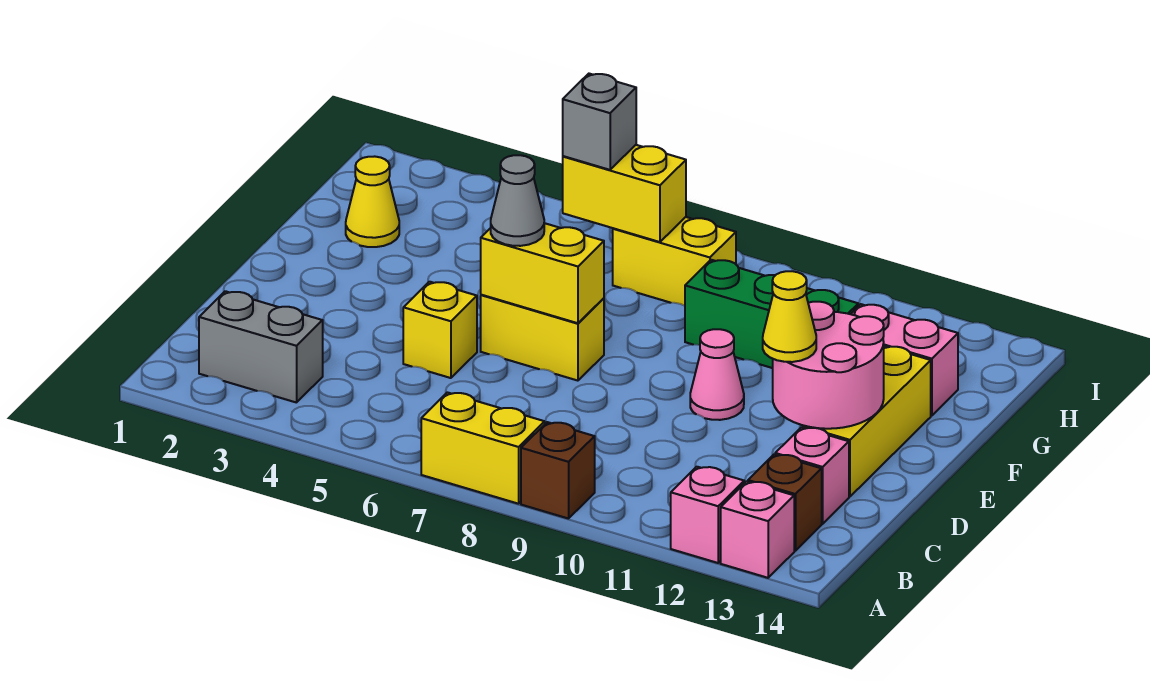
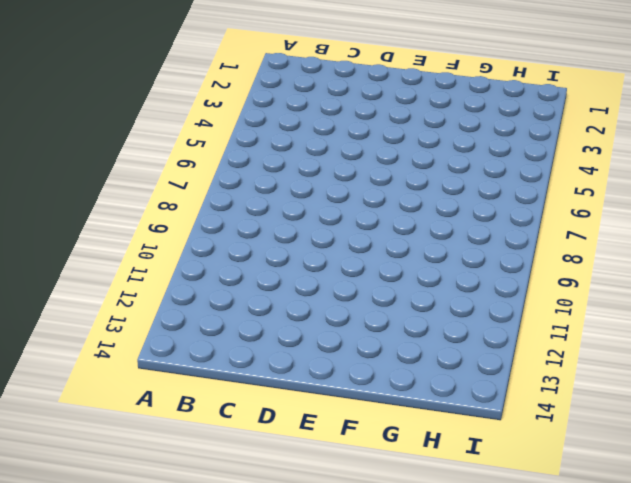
none -> yellow 1x2 brick [421,393,545,504]
none -> brown 1x1 brick [521,422,595,519]
none -> pink 1x1 brick [671,467,744,563]

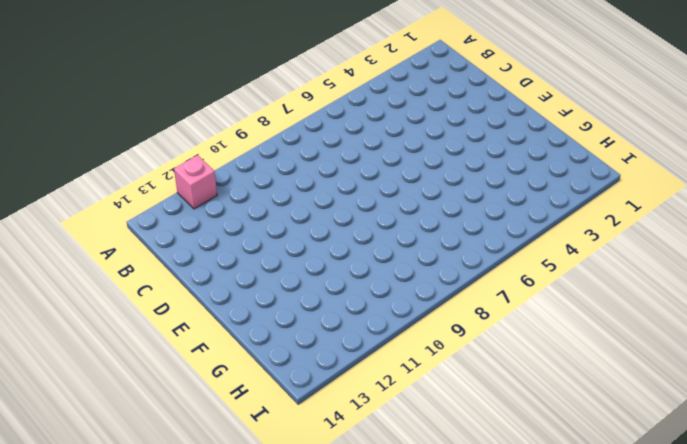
none -> yellow 1x2 brick [421,393,545,504]
none -> brown 1x1 brick [521,422,595,519]
none -> pink 1x1 brick [721,482,794,578]

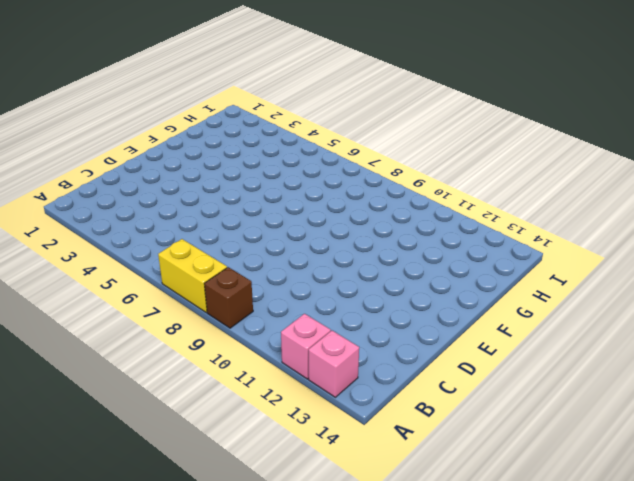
none -> grey 1x2 brick [199,291,323,403]
none -> brown 1x1 brick [748,454,822,551]
none -> pink 1x1 brick [775,427,849,524]

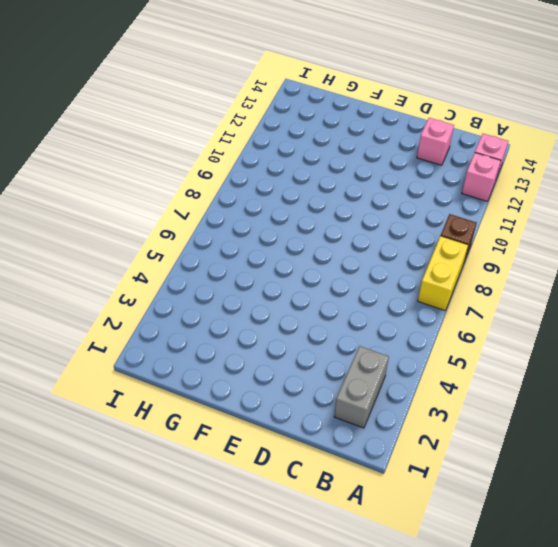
none -> brown 1x1 brick [748,454,822,551]
none -> yellow 1x1 brick [403,282,477,378]
none -> yellow 1x3 brick [803,346,931,497]

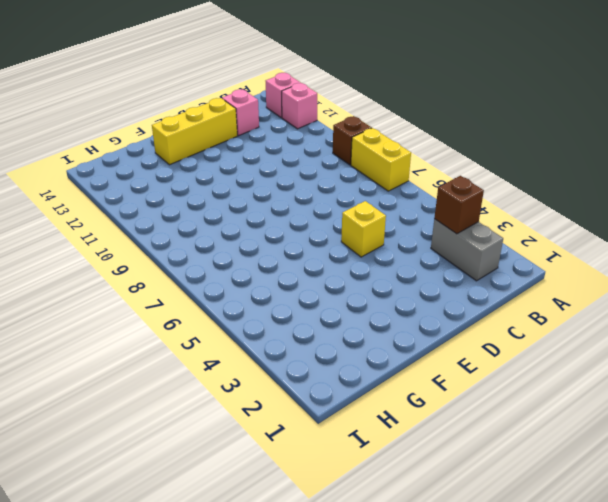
brown 1x1 brick [434,176,484,234] -> brown 1x1 brick moved to [748,454,822,551]
none -> yellow 1x2 brick [481,295,604,381]
none -> pink 1x1 cone [690,329,744,420]
none -> yellow 1x1 cone [346,156,399,247]

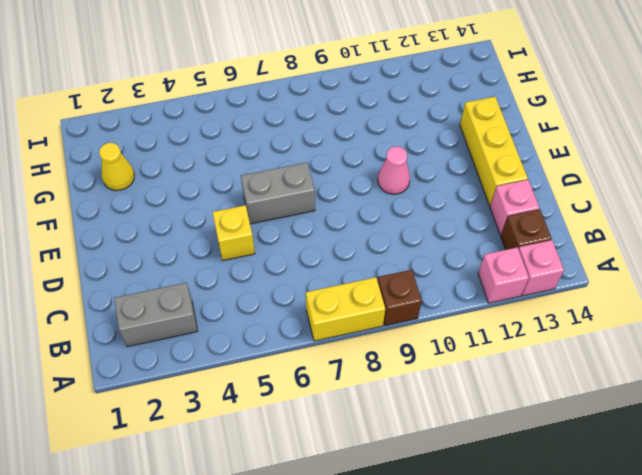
grey 1x2 brick [241,162,315,224] -> yellow 1x2 brick [481,295,604,381]
none -> green 1x3 brick [685,260,858,368]
none -> pink 1x2 brick [851,304,958,415]
none -> yellow 1x2 brick [613,217,736,306]

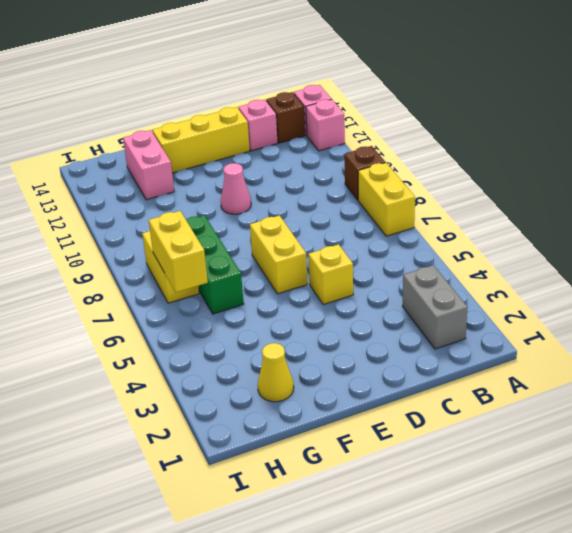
green 1x3 brick [186,215,244,314] -> green 1x3 brick moved to [685,260,858,368]
none -> pink 2x2 round brick [773,302,884,429]
none -> yellow 1x2 brick [481,223,604,323]
none -> yellow 1x1 cone [763,271,816,362]

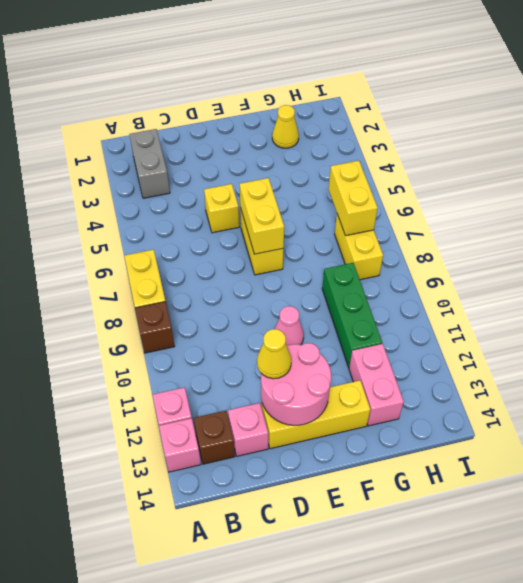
none -> grey 1x1 cone [491,155,544,246]
none -> grey 1x1 brick [563,74,636,170]

